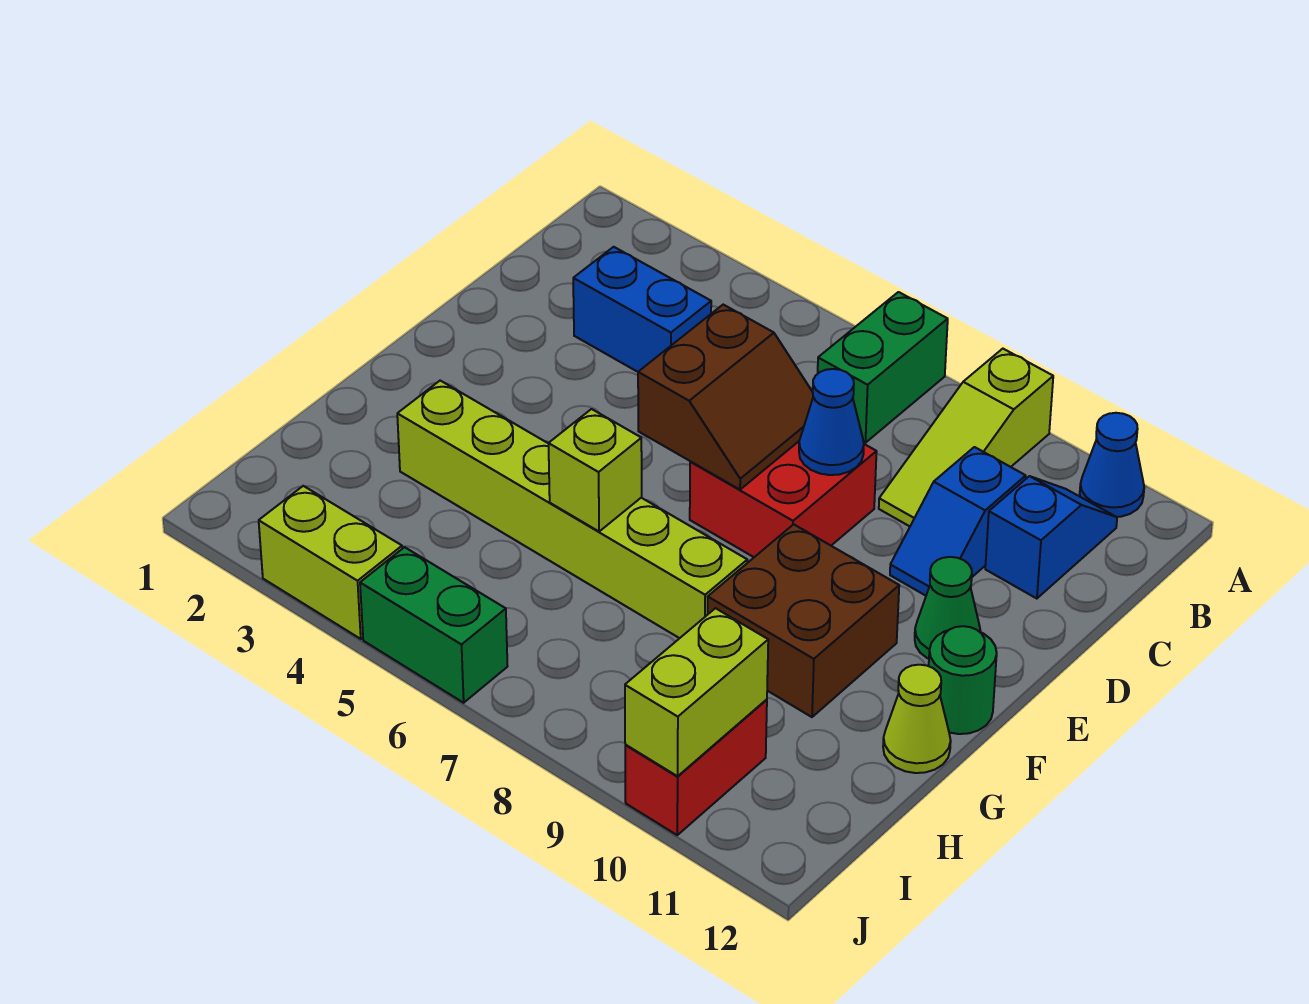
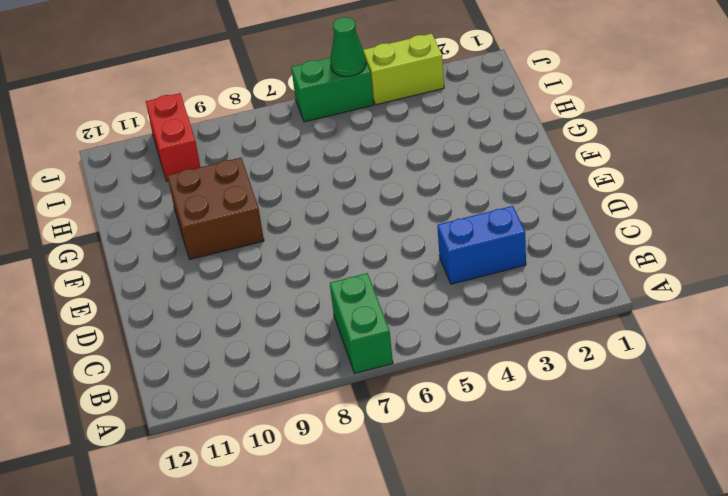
green 1x1 cone [330,17,366,77] -> green 1x1 cone moved to [915,557,981,659]
none -> lime 1x3 slope [879,349,1053,526]
none -> blue 1x1 cone [1080,413,1144,517]
none -> blue 1x2 slope [985,476,1117,599]

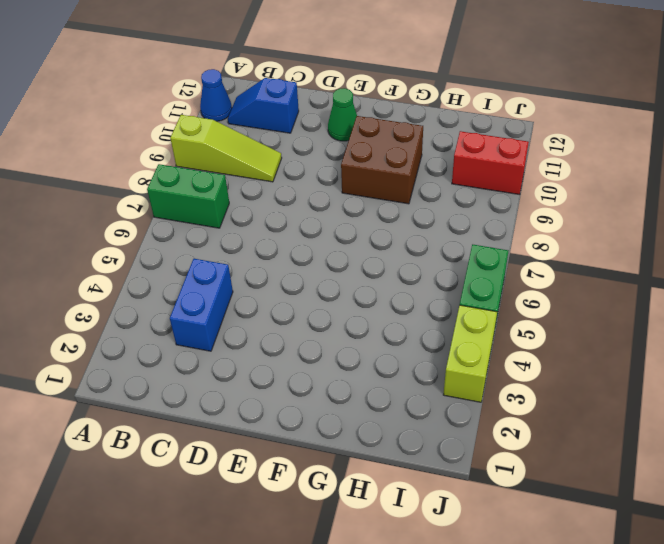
none -> blue 1x2 slope [890,447,1026,596]
none -> red 2x2 brick [690,442,877,557]
none -> green 1x1 round brick [929,626,997,734]

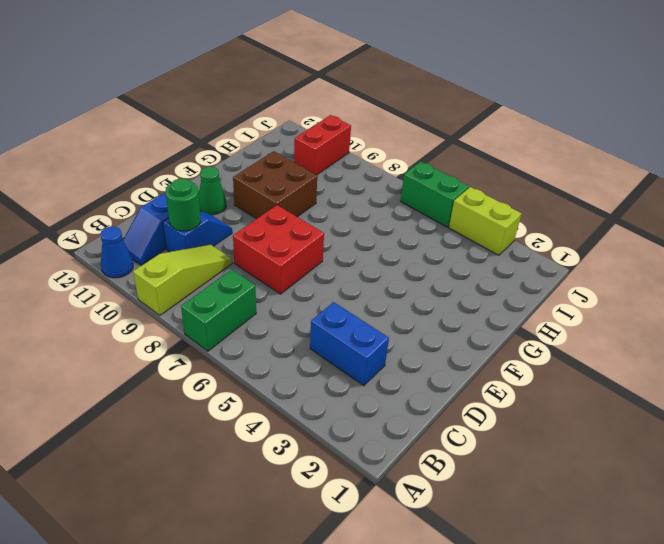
green 1x1 round brick [166,179,201,231] -> green 1x1 round brick moved to [929,626,997,734]
none -> lime 1x6 brick [397,381,747,638]
none -> lime 1x1 cone [883,665,951,773]
none -> brown 2x2 slope [638,305,813,490]

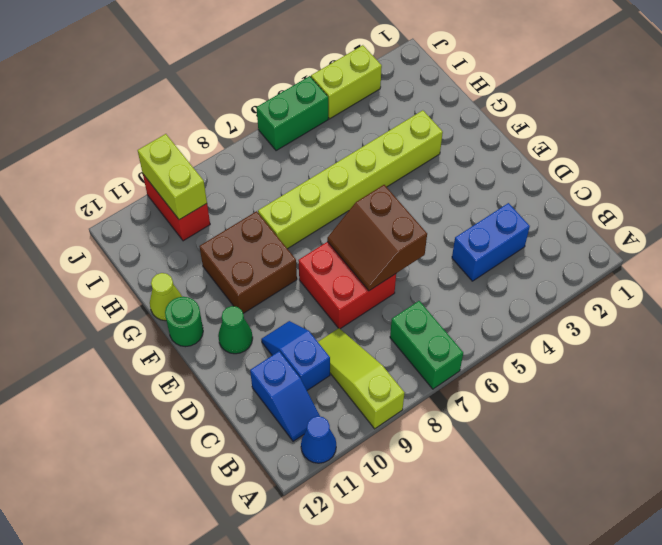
none -> blue 1x1 cone [799,369,864,475]
none -> lime 1x1 brick [549,409,642,531]

